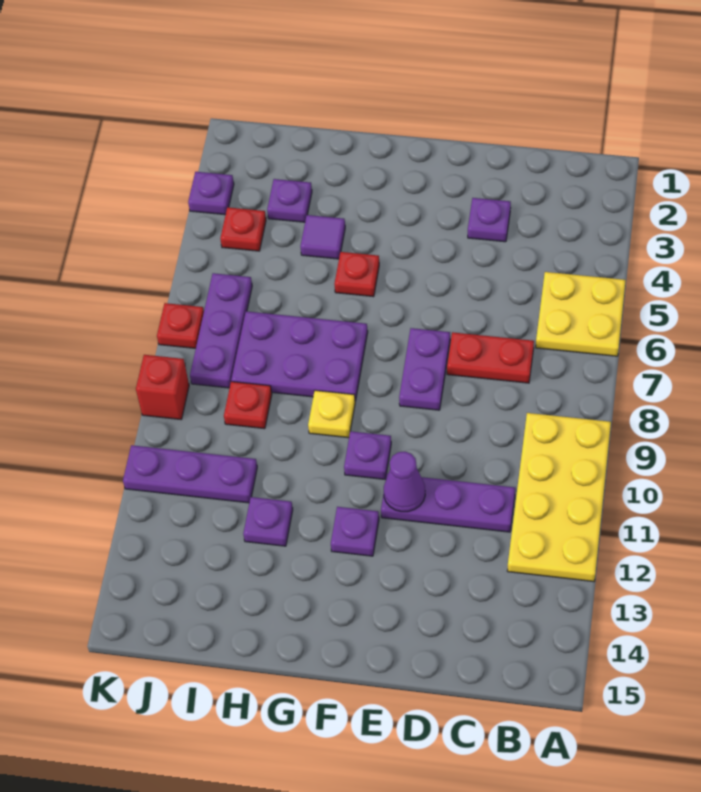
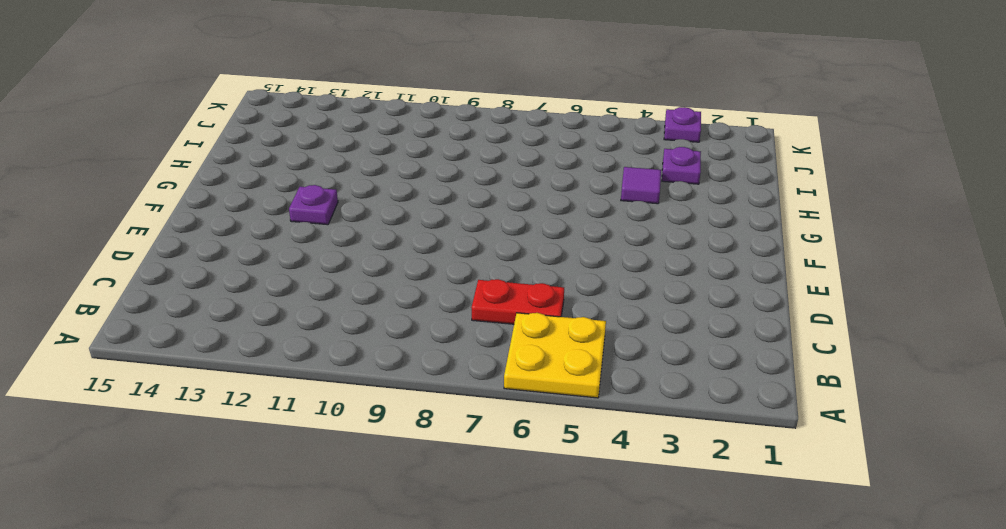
red 1x2 plate [471,279,564,324] -> red 1x2 plate turned to [447,332,534,383]
none -> yellow 2x4 plate [507,413,611,582]
none -> purple 1x3 plate [381,473,515,532]
none -> purple 1x1 plate [468,198,511,242]

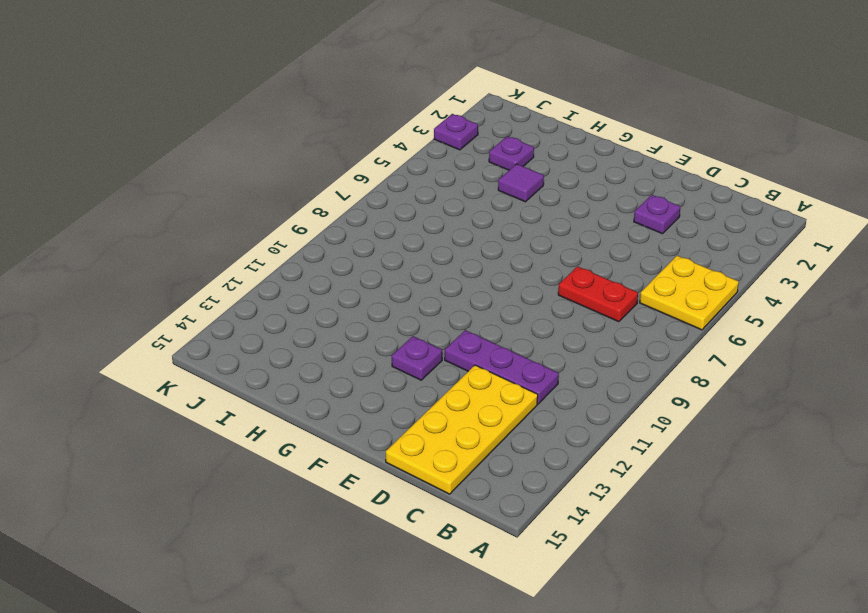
yellow 2x4 plate [386,365,538,494] -> yellow 2x4 plate moved to [507,413,611,582]
none -> purple 1x2 plate [399,328,450,410]
none -> purple 1x1 plate [344,431,391,480]
none -> red 1x1 plate [334,252,379,297]

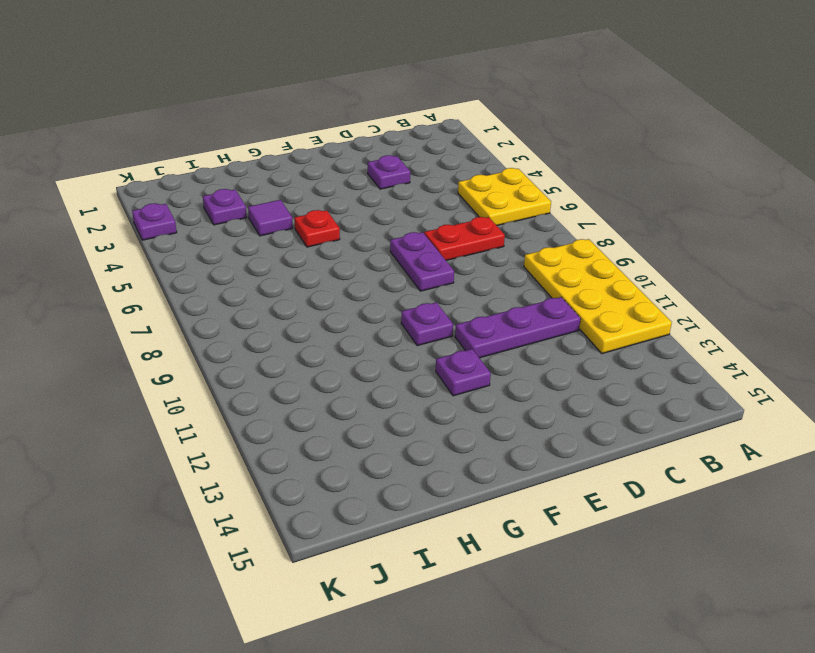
none -> purple 2x3 plate [231,311,368,401]
none -> yellow 1x1 plate [308,390,355,438]
none -> purple 1x1 plate [243,497,293,546]

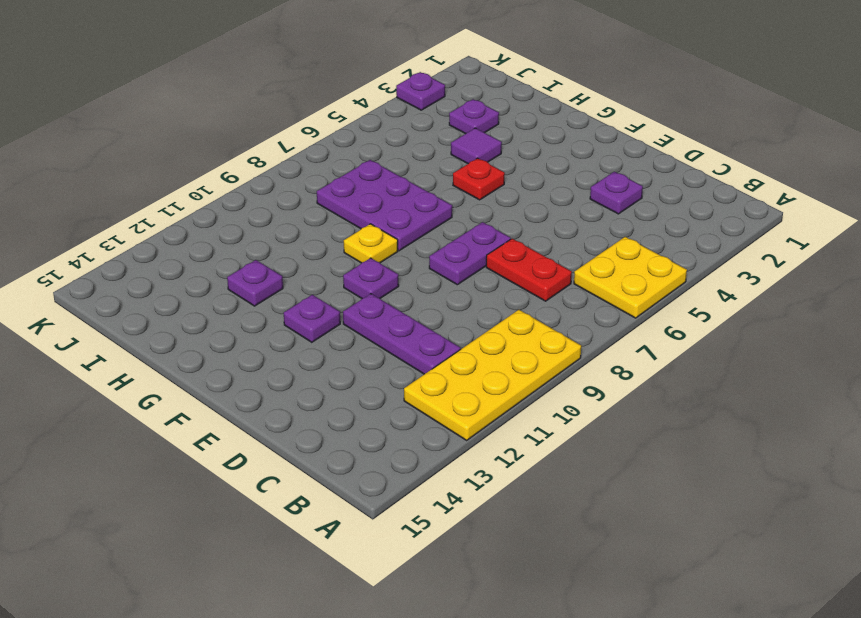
none -> red 1x1 plate [224,382,272,429]
none -> purple 1x3 plate [123,445,257,503]
none -> red 1x1 plate [220,207,266,251]

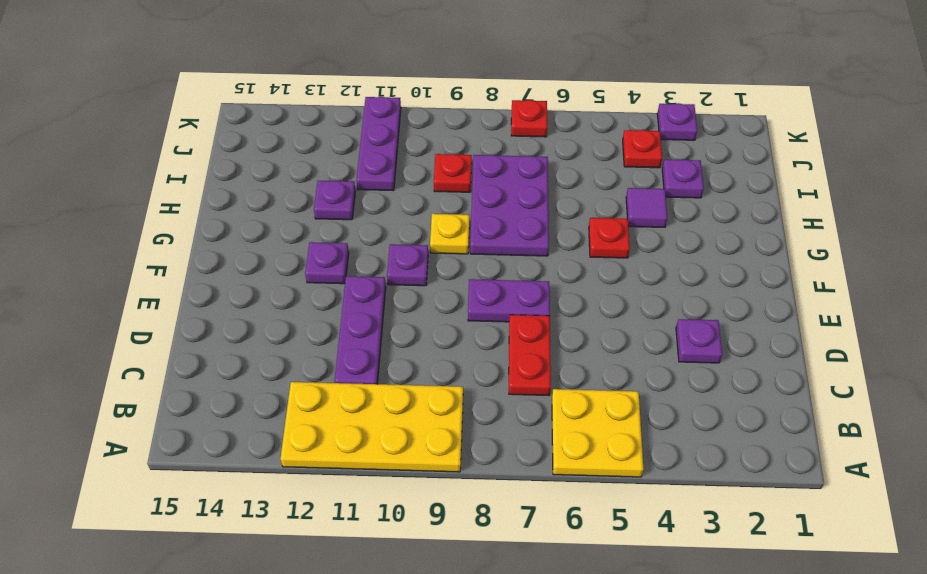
none -> purple 1x3 plate [190,273,252,388]
none -> red 1x1 brick [136,355,189,419]
none -> purple 1x1 cone [384,452,425,512]

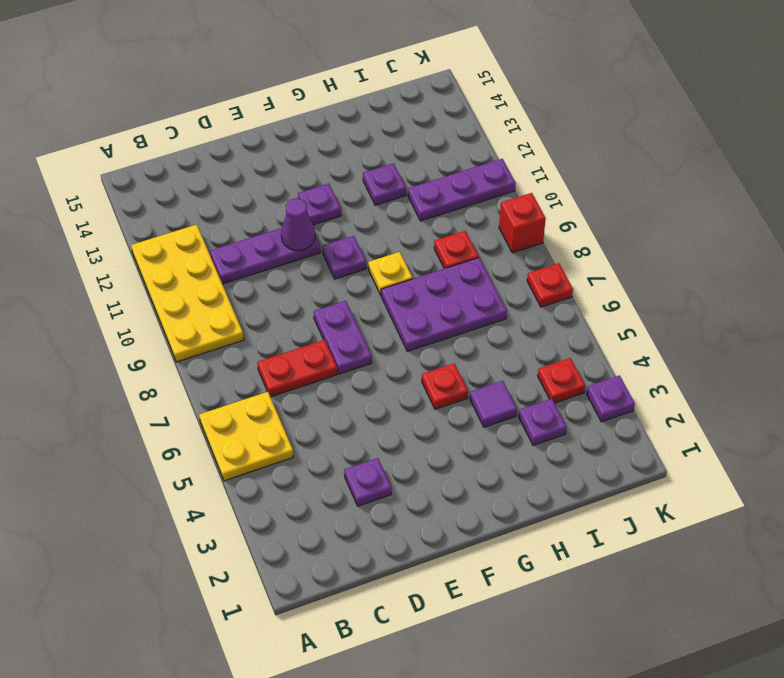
none -> purple 1x3 plate [190,273,252,388]

